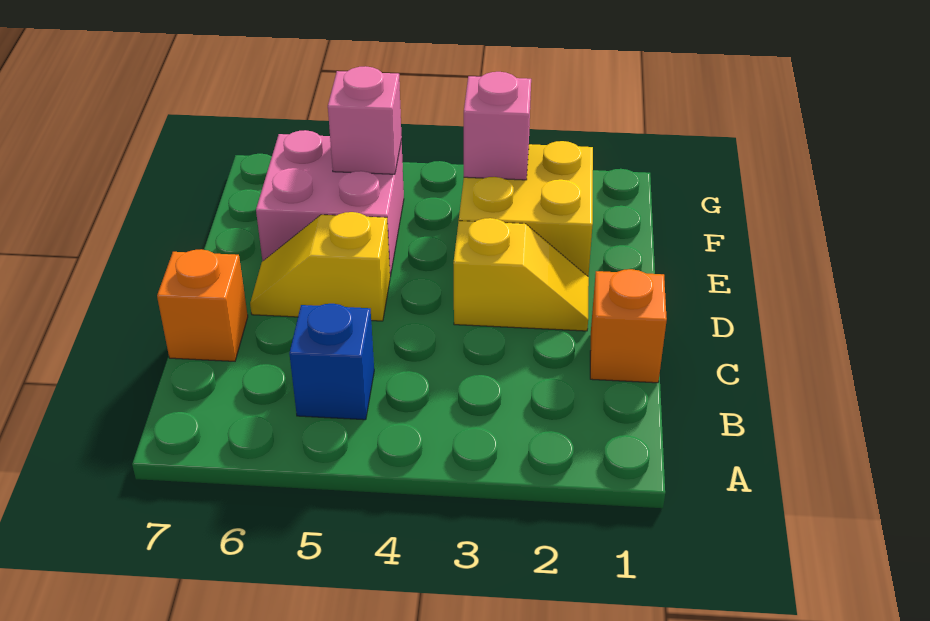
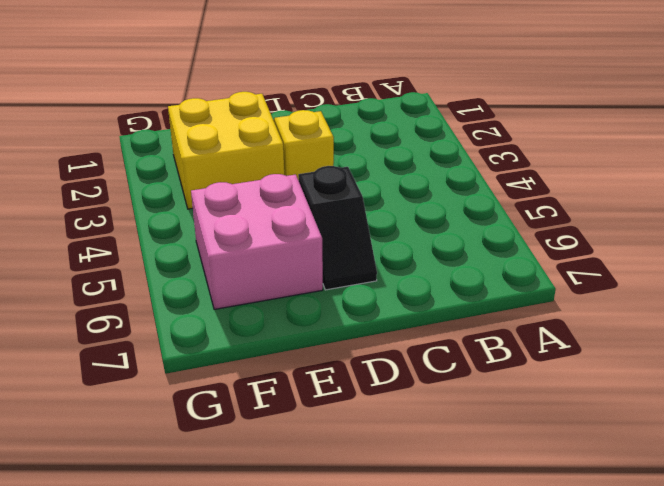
black 1x2 slope [298,166,377,290] -> yellow 1x2 slope [250,212,390,321]
none -> blue 1x1 brick [289,304,374,420]
none -> orange 1x1 brick [590,269,667,383]

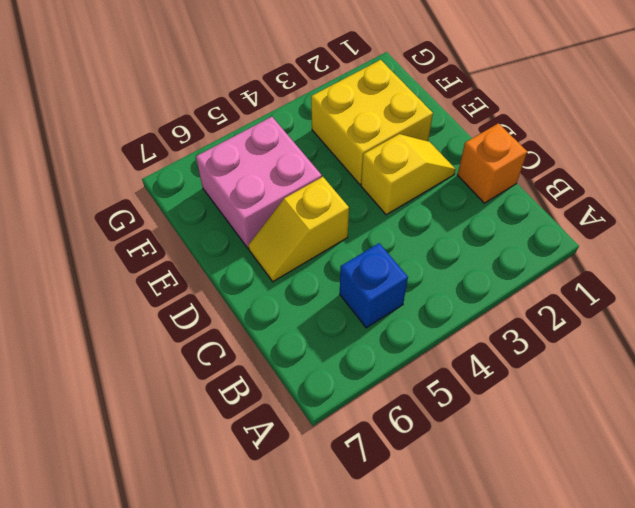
none -> orange 1x1 brick [157,249,248,361]
none -> pink 1x1 brick [464,72,531,180]

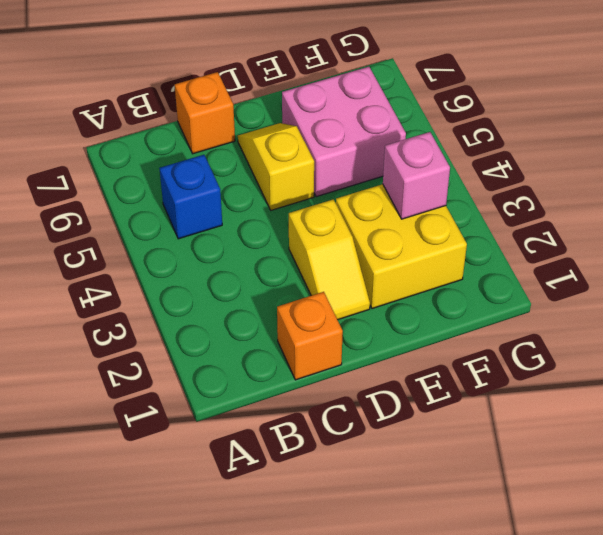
none -> pink 1x1 brick [328,66,402,174]

